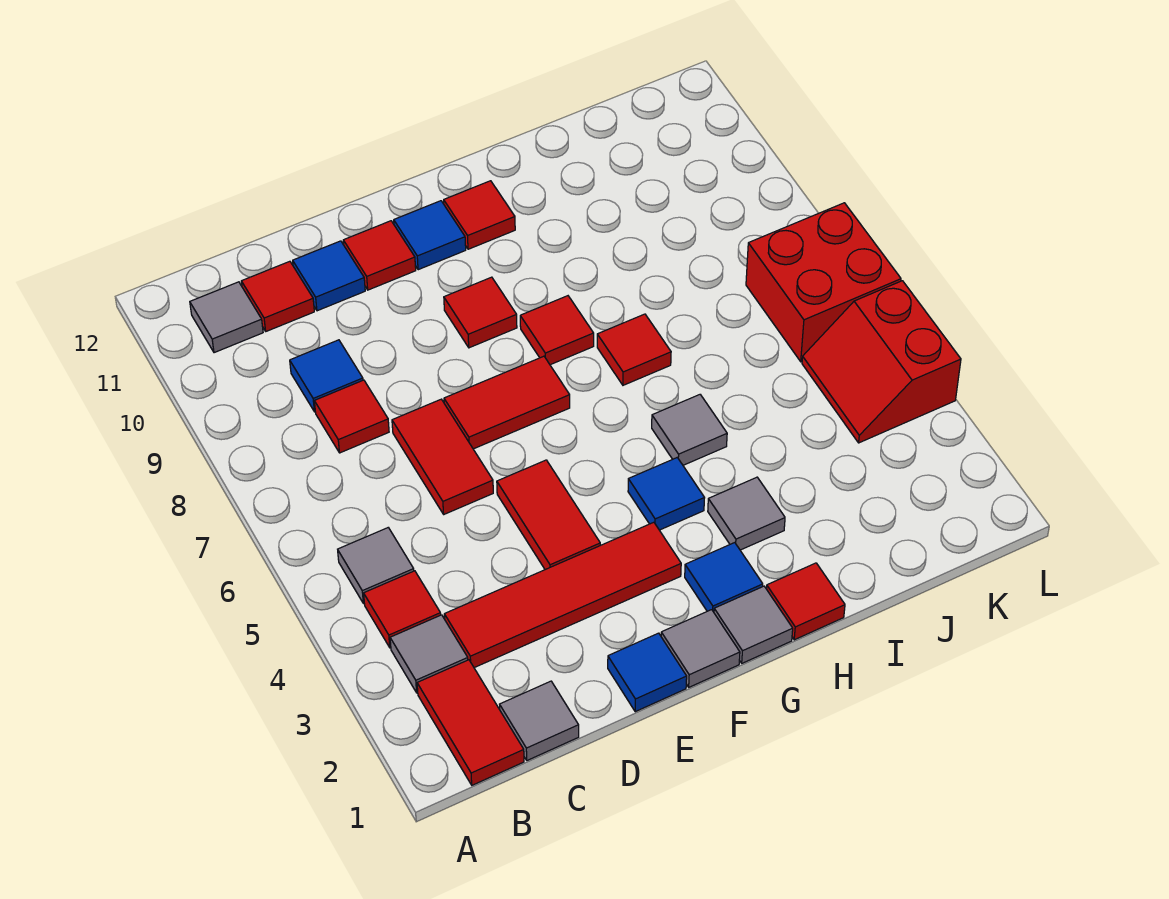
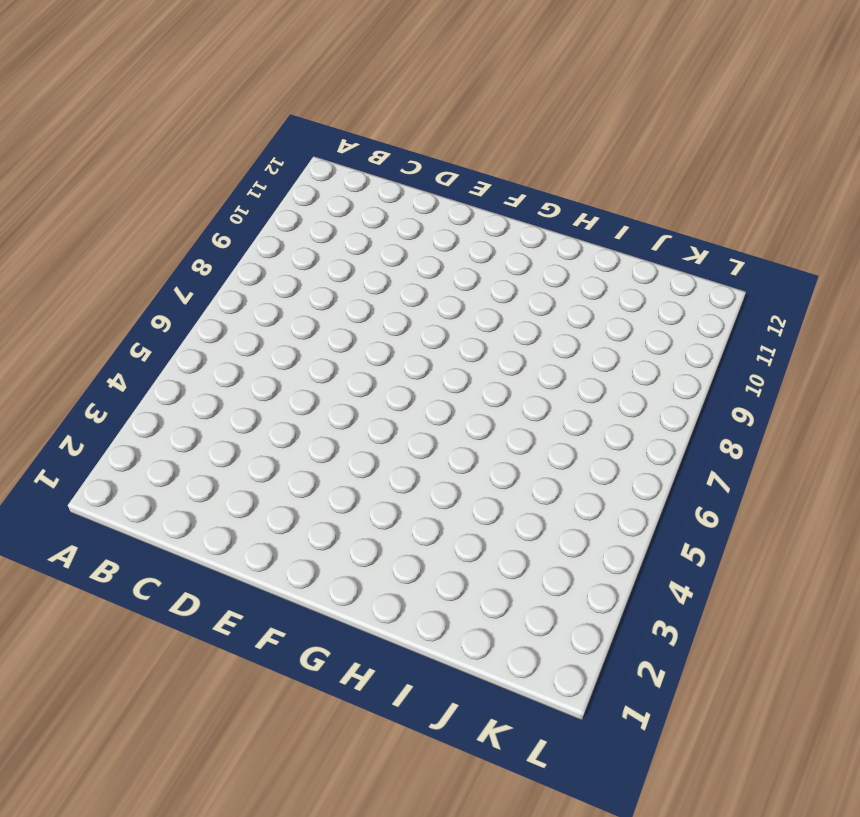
none -> red 1x2 tile [417,660,524,785]
none -> grey 1x1 tile [390,615,468,693]
none -> red 1x1 tile [364,571,441,648]
none -> grey 1x1 tile [338,528,414,604]

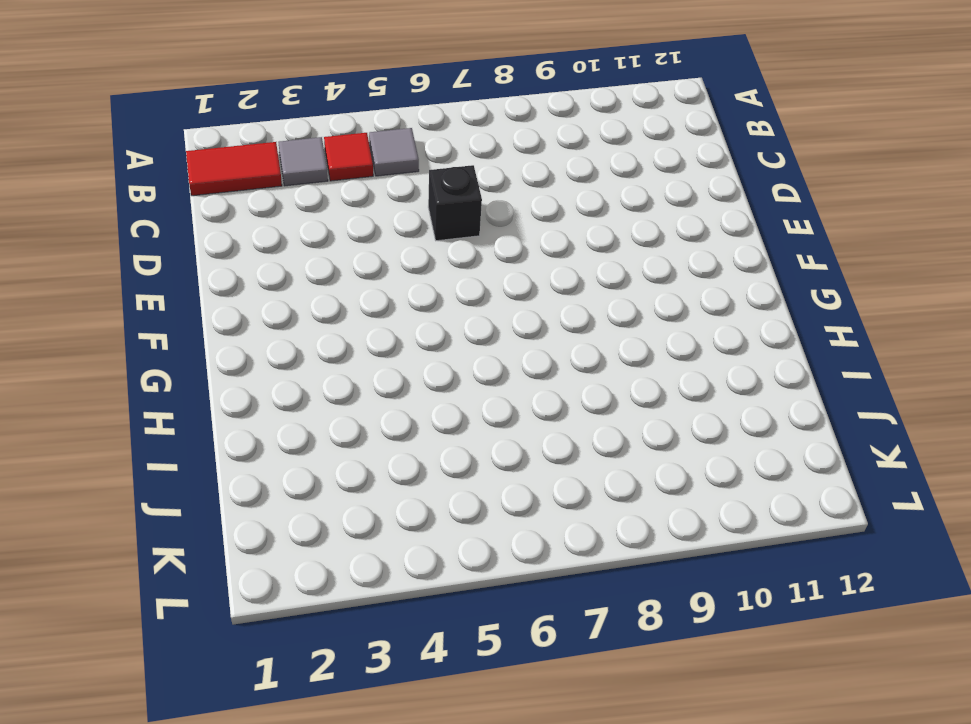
black 1x1 brick [428,165,482,241] -> red 1x2 tile [392,399,493,514]
none -> grey 1x1 tile [190,282,263,353]
none -> grey 1x1 tile [500,681,579,760]
none -> red 1x4 tile [444,522,681,668]
none -> red 1x1 tile [314,380,389,453]

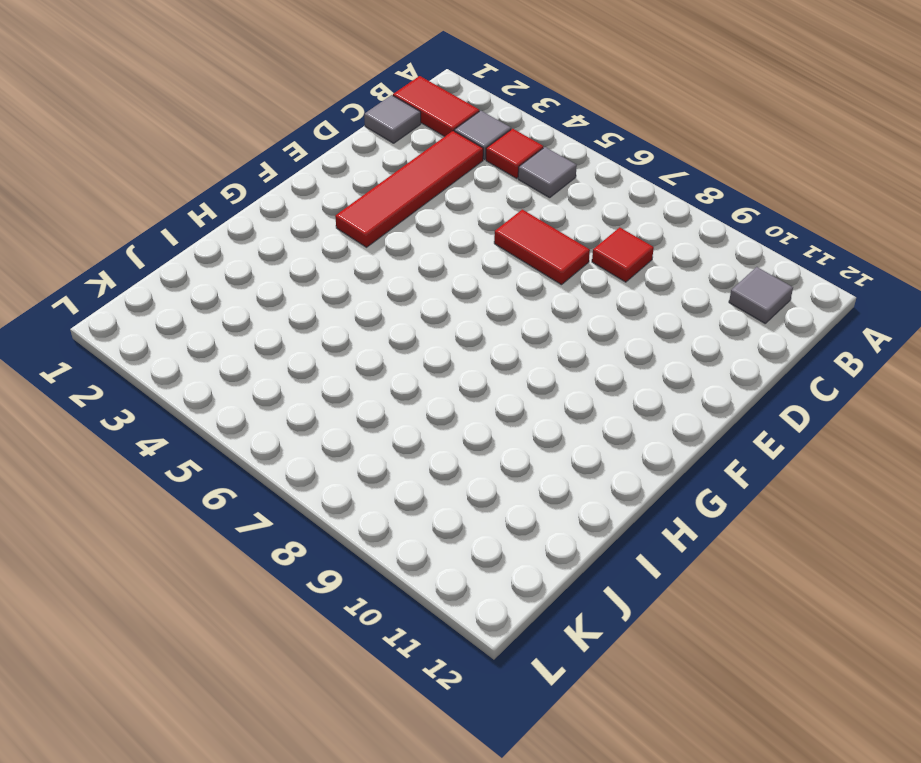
none -> blue 1x1 tile [290,340,363,412]
none -> red 1x1 tile [241,261,314,331]
none -> blue 1x1 tile [293,241,365,311]
none -> blue 1x1 tile [608,633,687,712]

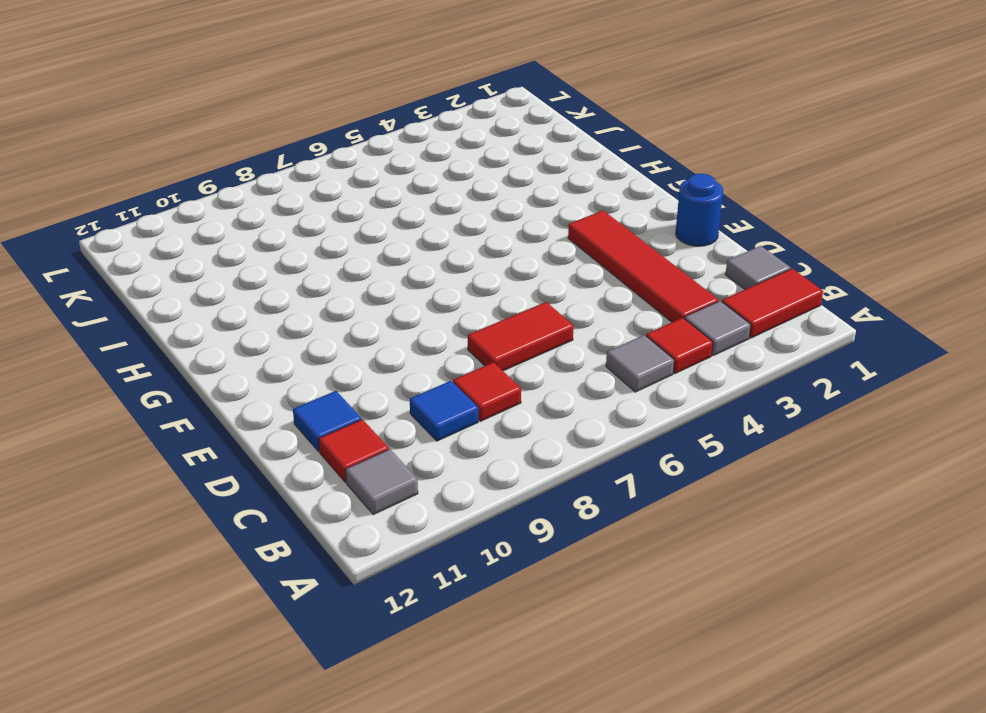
blue 1x1 round brick [676,174,723,246] -> blue 1x1 tile [608,633,687,712]
none -> red 1x2 tile [497,460,600,570]
none -> red 1x2 tile [444,356,570,449]
none -> red 1x1 tile [343,221,416,290]
none -> grey 1x1 tile [661,610,740,687]

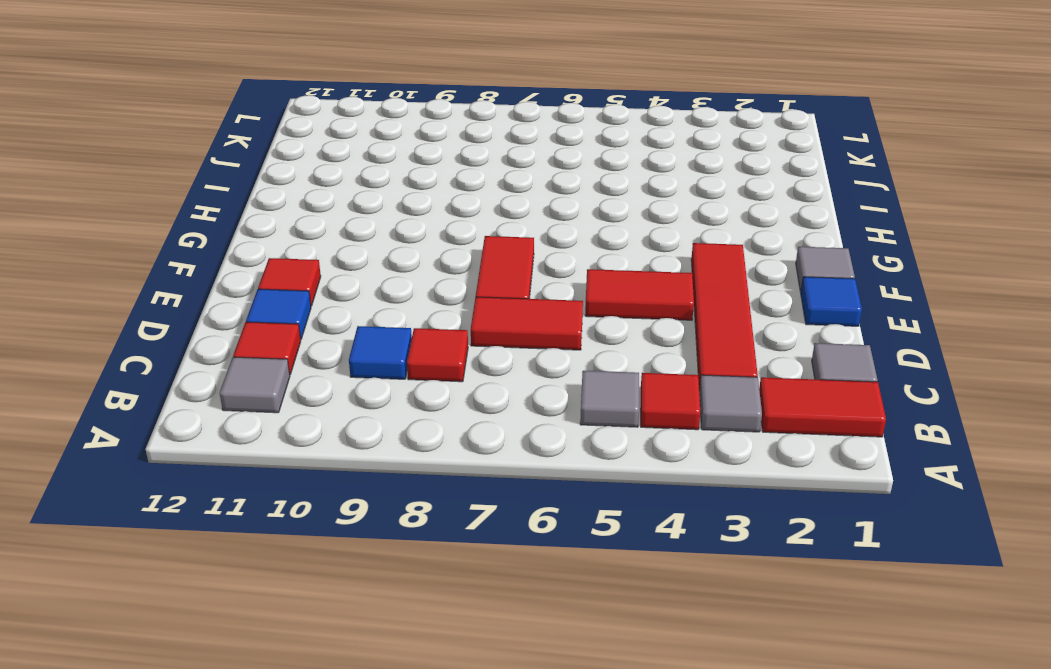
none -> red 1x1 tile [444,277,517,348]
none -> blue 1x1 tile [394,201,466,270]
none -> grey 1x1 tile [714,586,793,663]
none -> blue 1x1 tile [685,543,763,612]

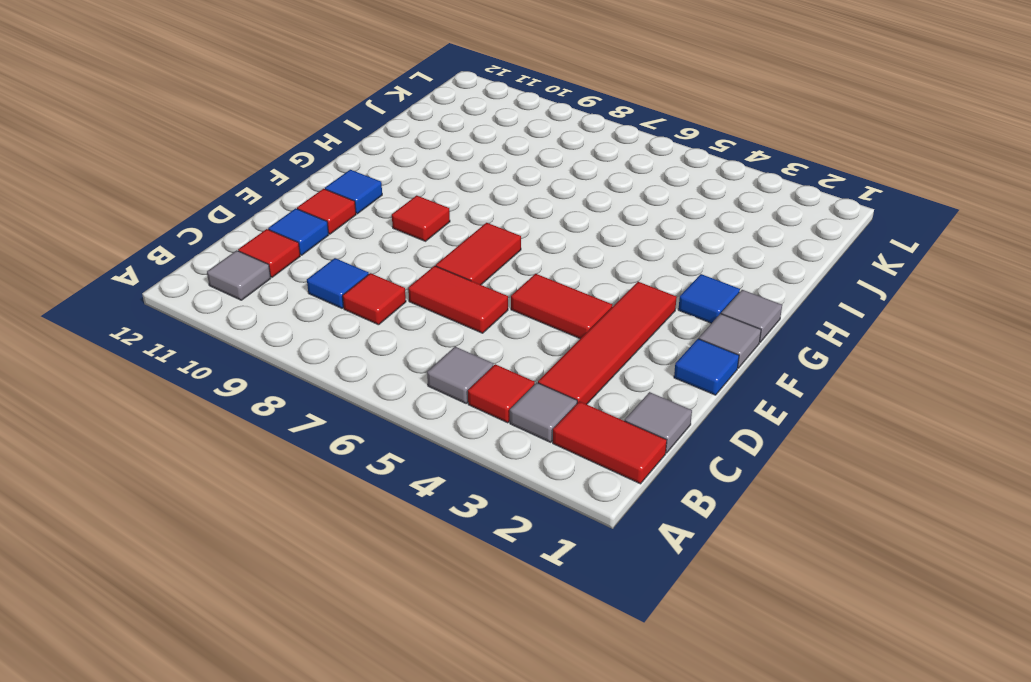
none -> blue 1x1 tile [628,458,704,530]
none -> red 1x1 tile [520,296,594,365]
none -> red 1x1 tile [444,181,515,249]
none -> red 1x1 tile [767,563,845,640]

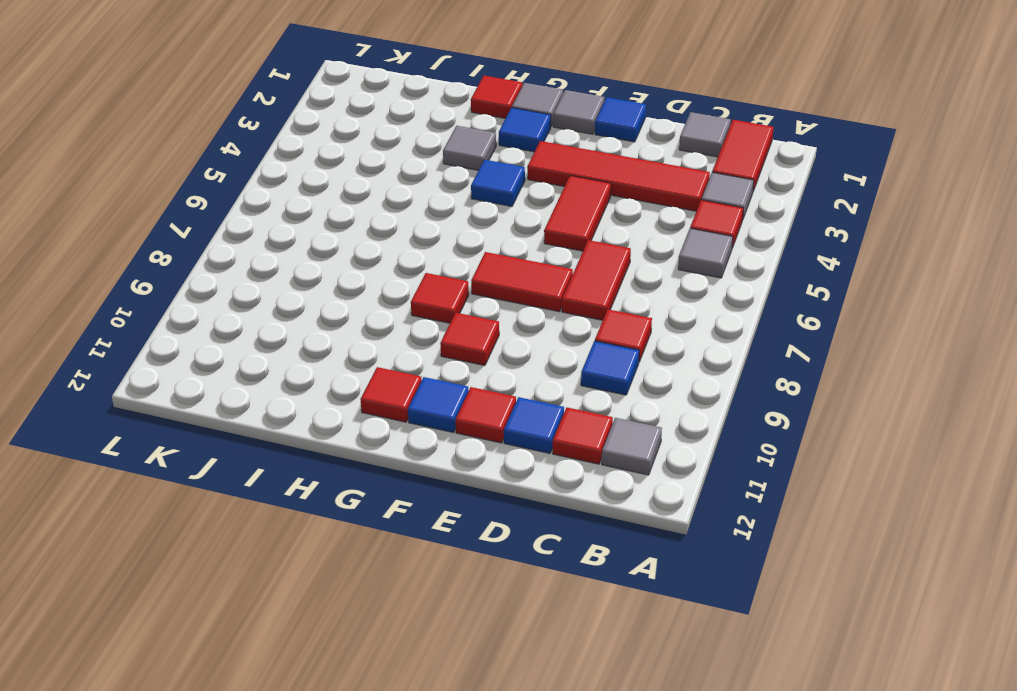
none -> grey 1x1 tile [652,395,727,465]
none -> red 1x1 tile [597,314,671,385]
none -> red 2x2 slope [802,281,961,443]
none -> red 2x2 brick [746,203,901,362]

